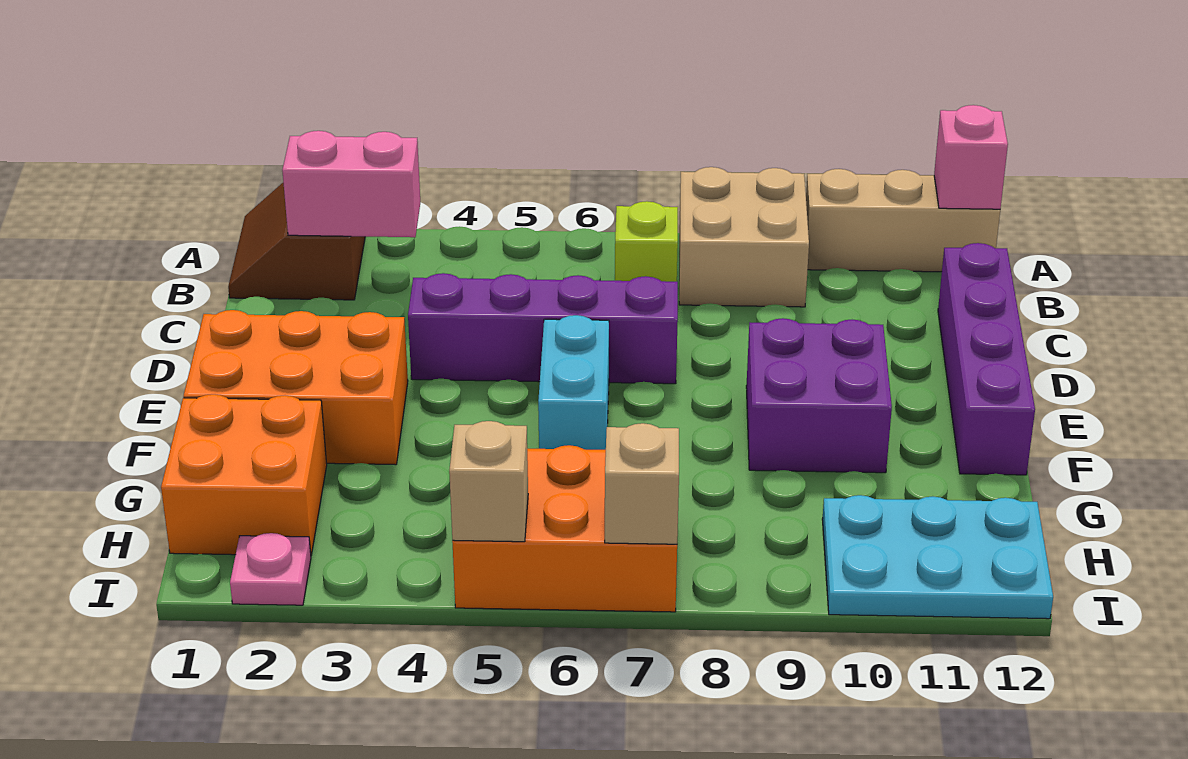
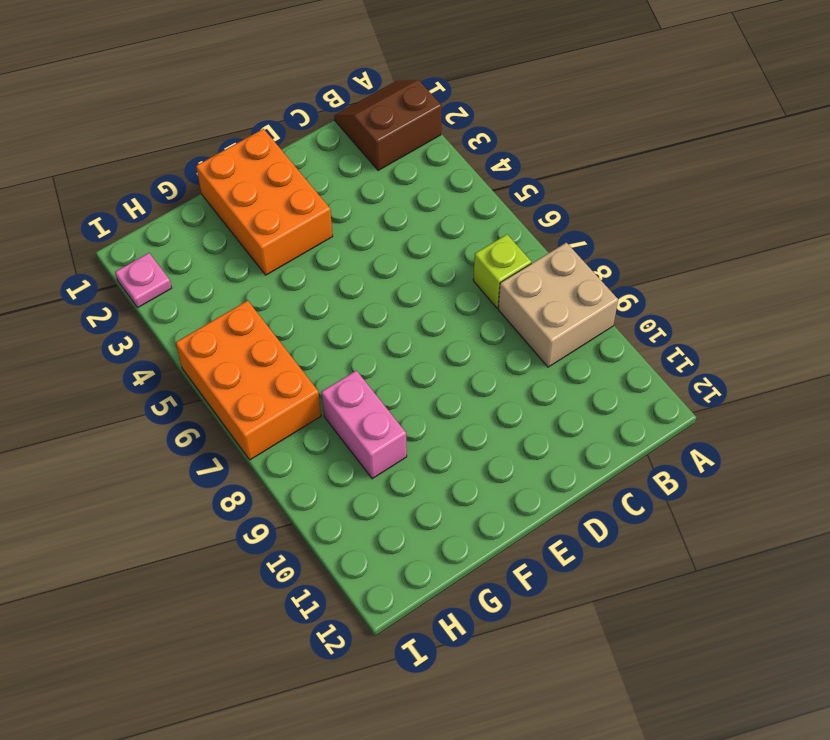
pink 1x2 brick [321,370,407,479] -> pink 1x2 brick moved to [282,131,420,237]
none -> tan 1x3 brick [806,169,1000,272]
none -> purple 1x4 brick [938,243,1035,475]
none -> purple 1x4 brick [408,273,678,384]

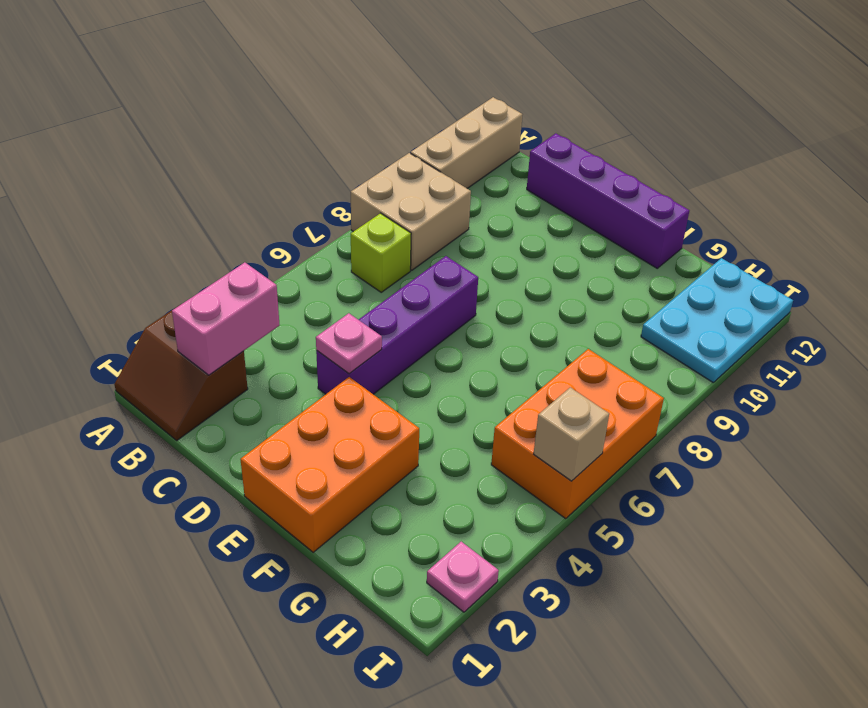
pink 1x1 plate [316,313,382,374] -> none
none -> cyan 1x2 brick [538,315,609,450]
none -> purple 2x2 brick [746,318,892,473]
none -> orange 2x2 brick [161,394,327,555]

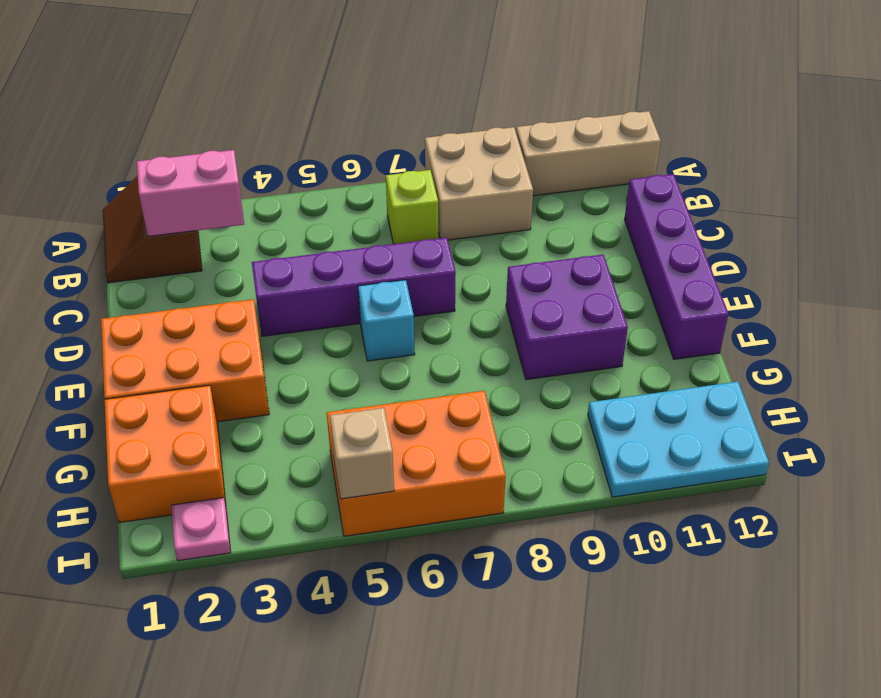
cyan 1x1 brick [358,280,415,361] -> cyan 1x2 brick [538,315,609,450]
none -> pink 1x1 brick [934,105,1008,209]
none -> tan 1x1 brick [605,423,679,544]

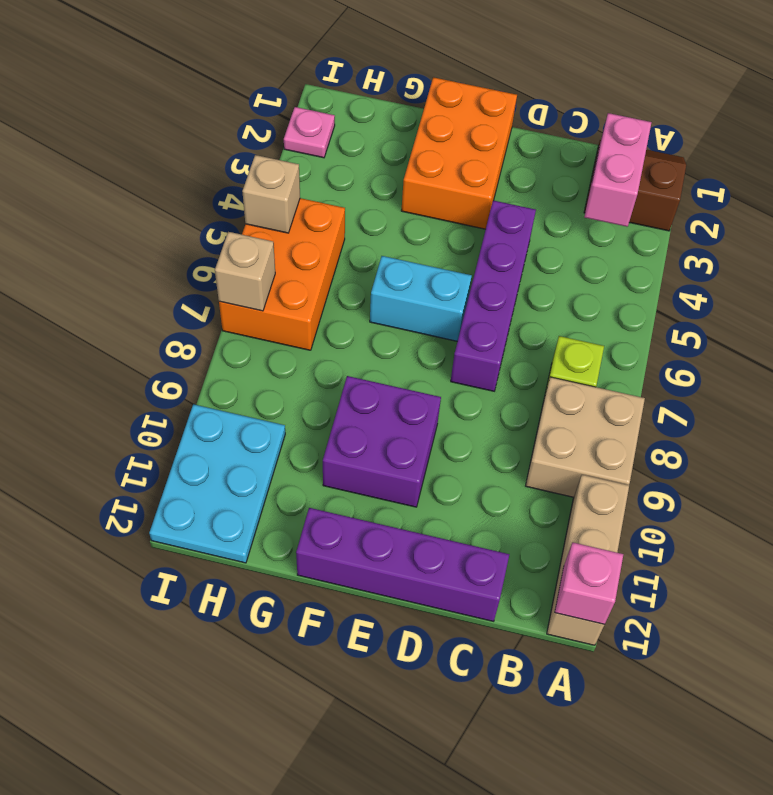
none -> orange 2x2 brick [161,394,327,555]

